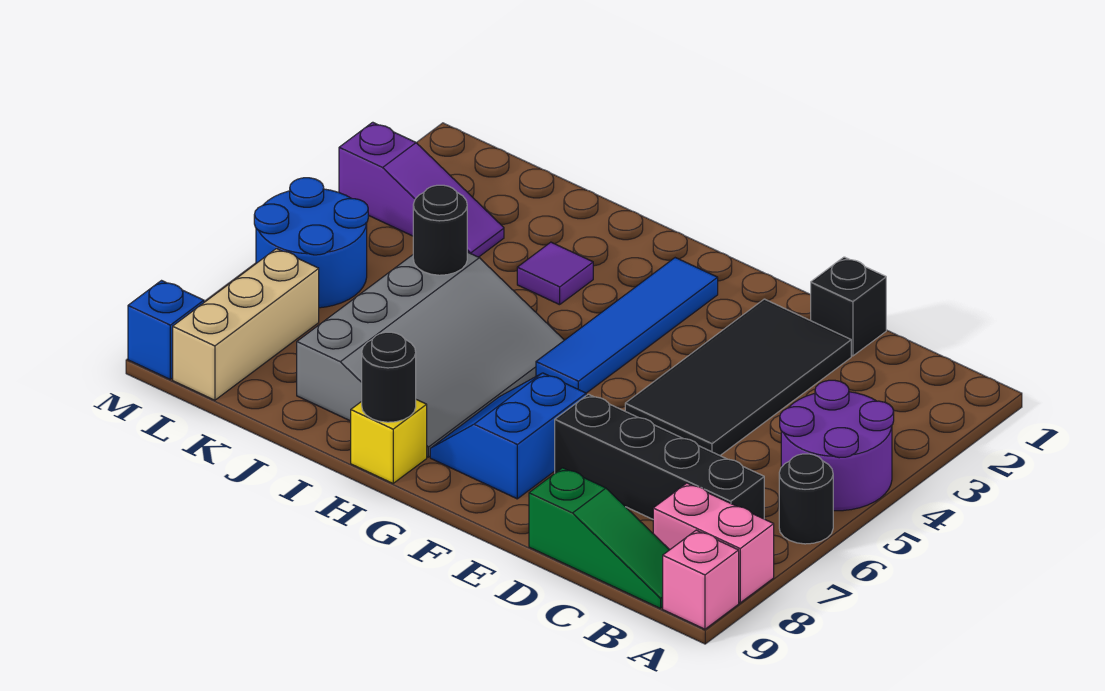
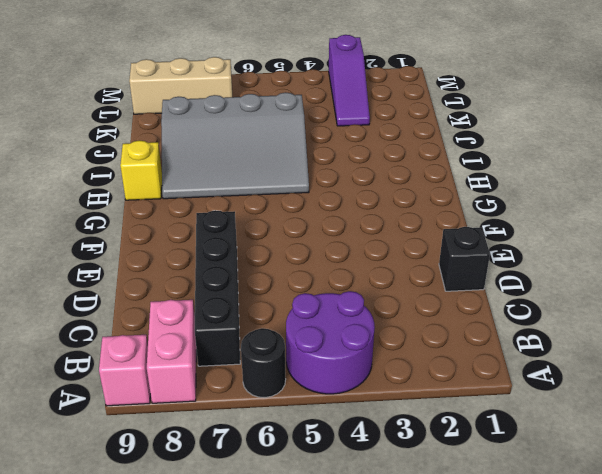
none -> green 1x3 slope [529,468,669,608]
none -> black 2x4 tile [625,299,851,455]
none -> blue 2x2 slope [430,373,586,499]

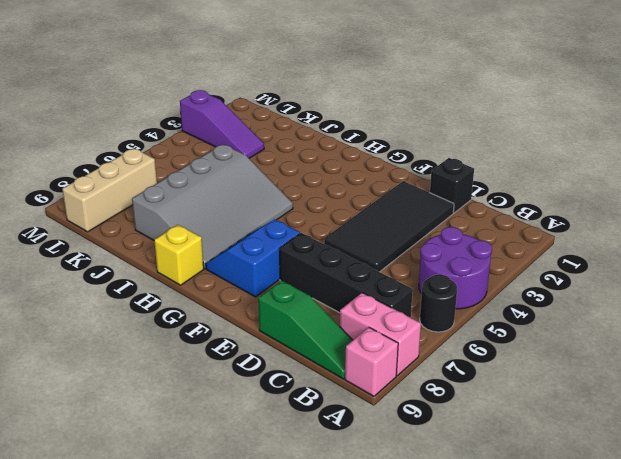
none -> blue 1x4 tile [536,258,718,393]
none -> purple 1x1 tile [517,242,593,305]
none -> blue 2x2 round brick [254,178,368,308]

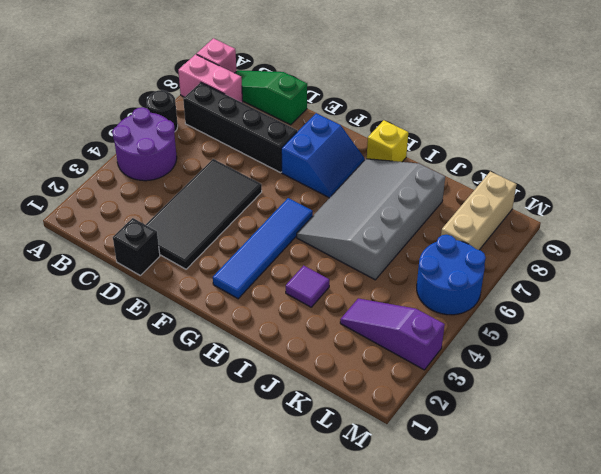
none -> blue 1x1 brick [128,281,204,379]
none -> black 1x1 round brick [362,332,416,422]
none -> black 1x1 round brick [413,185,467,275]

